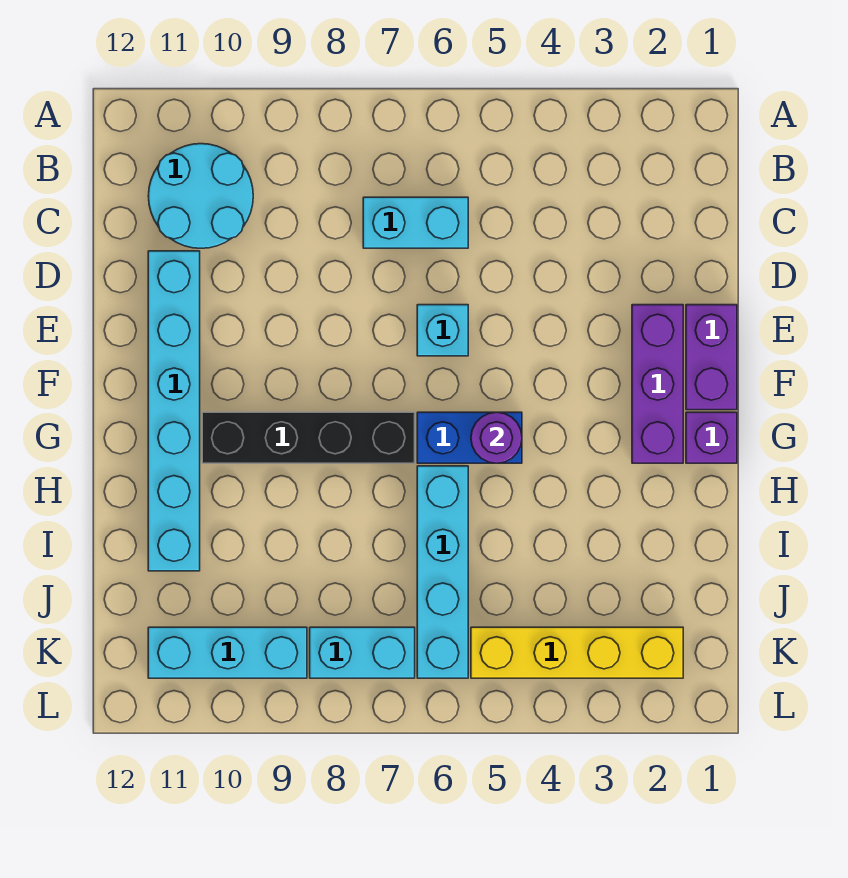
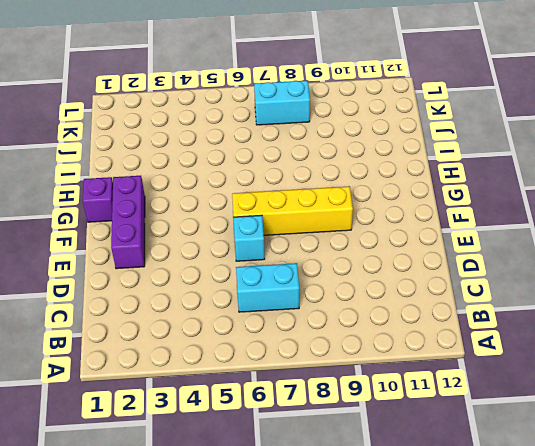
yellow 1x4 brick [232,186,353,235] -> yellow 1x4 brick moved to [471,627,683,678]
none -> cyan 2x2 round brick [148,144,253,248]
none -> cyan 1x6 brick [148,251,200,571]
none -> purple 1x2 brick [686,305,737,410]

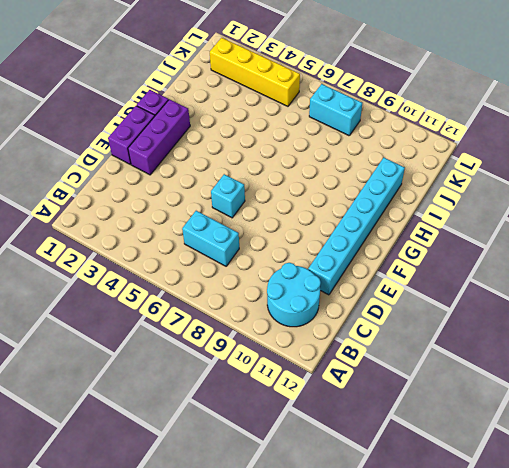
none -> blue 1x2 brick [417,412,522,463]
none -> black 1x4 brick [202,412,415,463]
none -> cyan 1x4 brick [417,466,468,678]

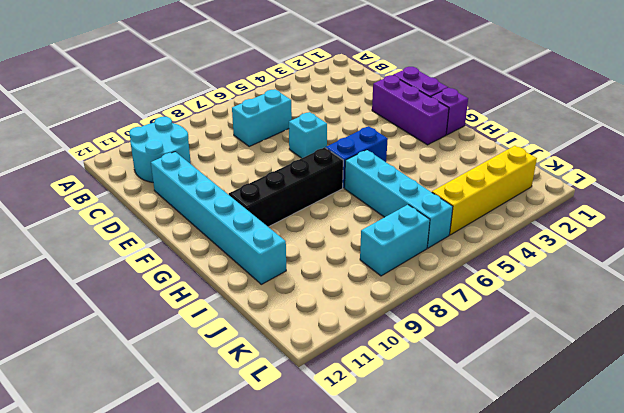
none -> cyan 1x3 brick [148,627,307,678]
none -> purple 1x1 round brick [471,412,522,463]

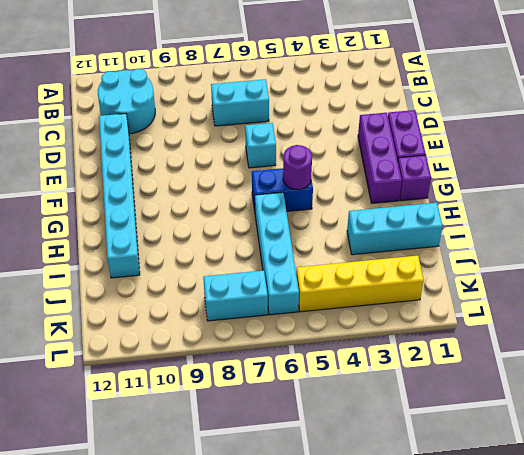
cyan 1x3 brick [347,203,443,255] -> cyan 1x3 brick moved to [148,627,307,678]
none -> black 1x4 brick [202,412,415,463]

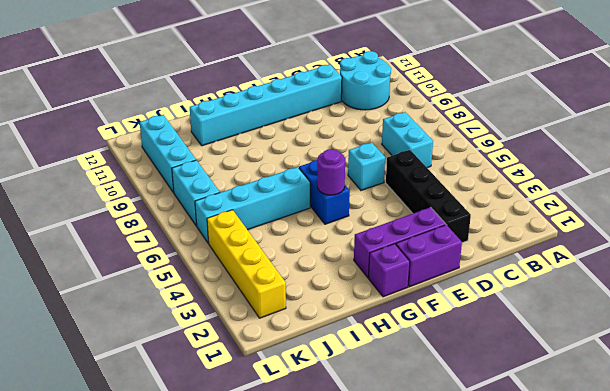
black 1x4 brick [386,150,471,243] -> black 1x4 brick moved to [202,412,415,463]

